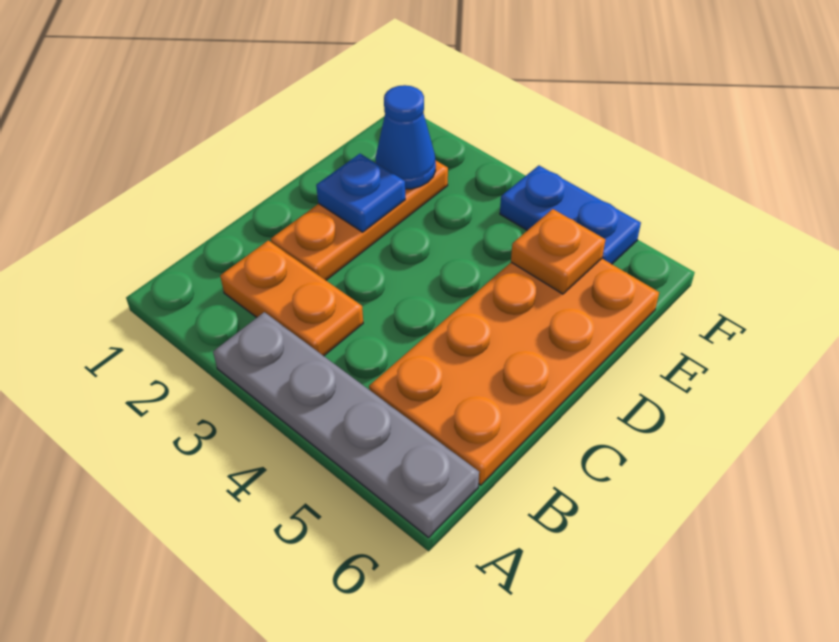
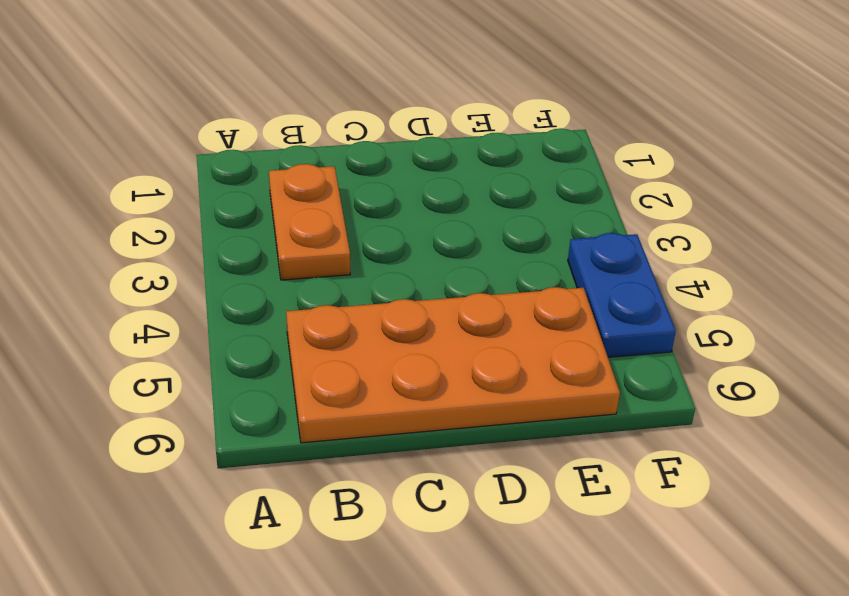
none -> grey 1x4 plate [213,312,479,537]
none -> orange 1x3 plate [271,161,448,280]

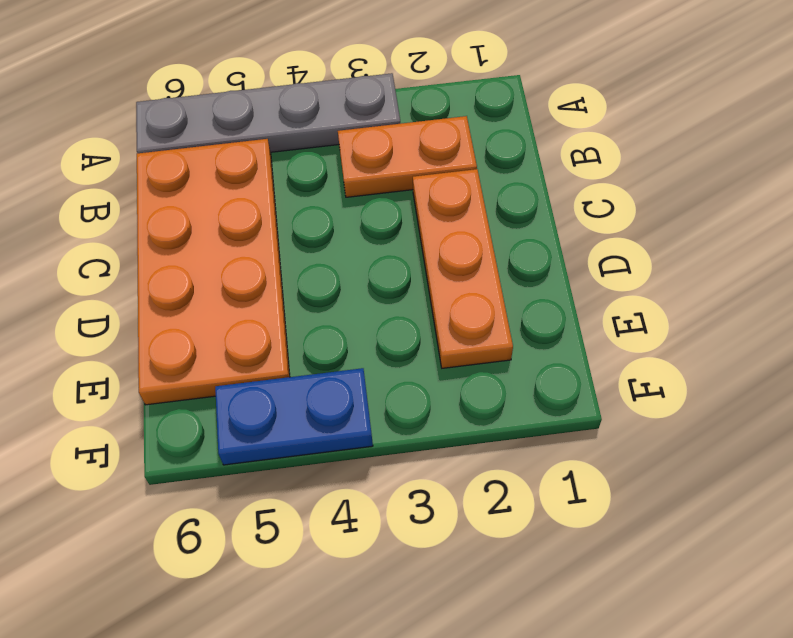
none -> blue 1x1 plate [316,154,405,232]
none -> blue 1x1 cone [375,85,436,189]

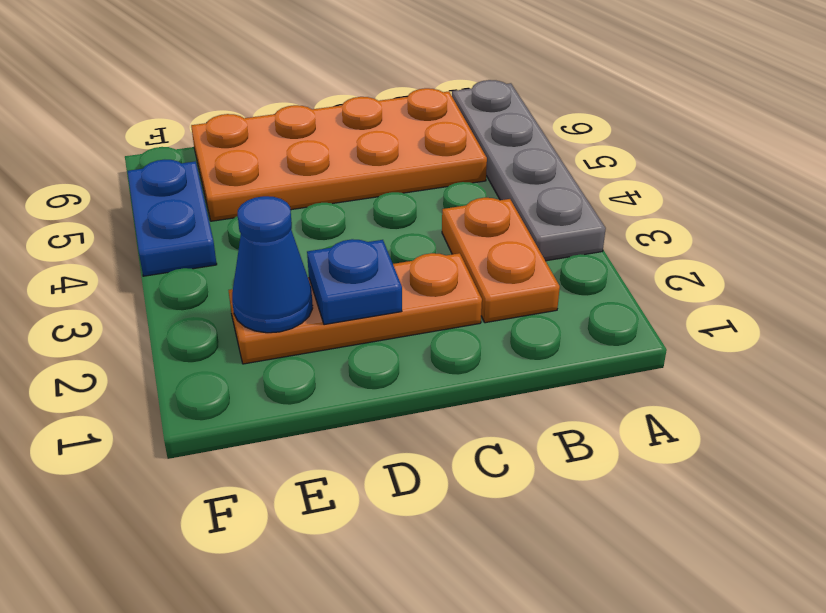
none -> orange 1x1 plate [511,209,605,294]

